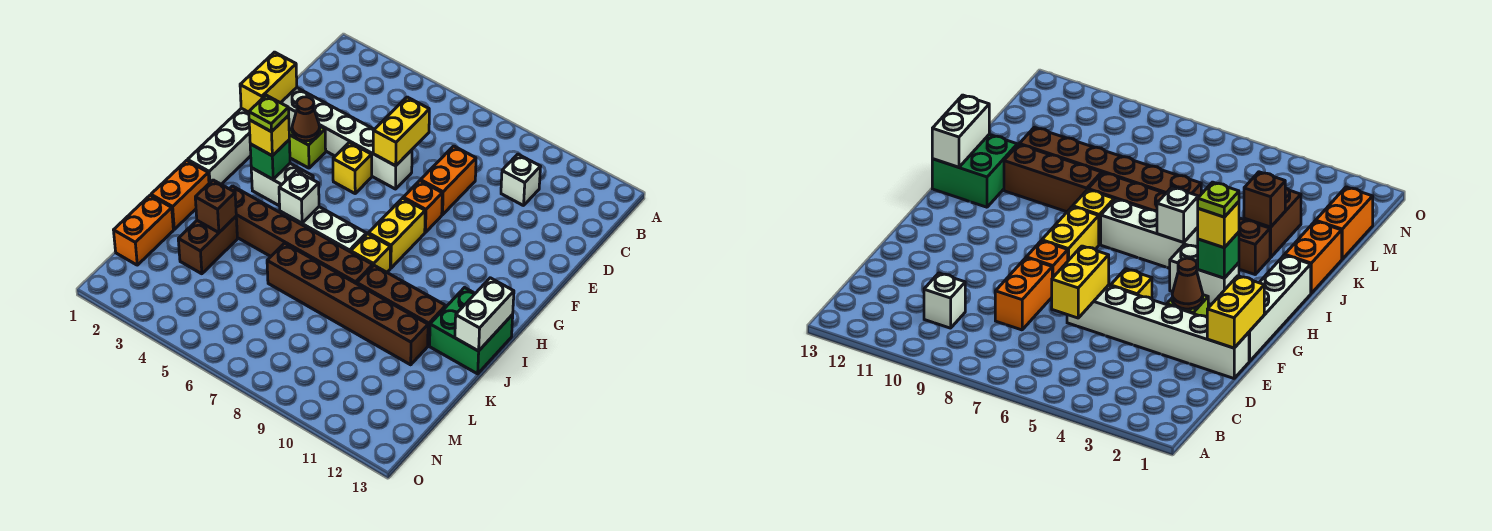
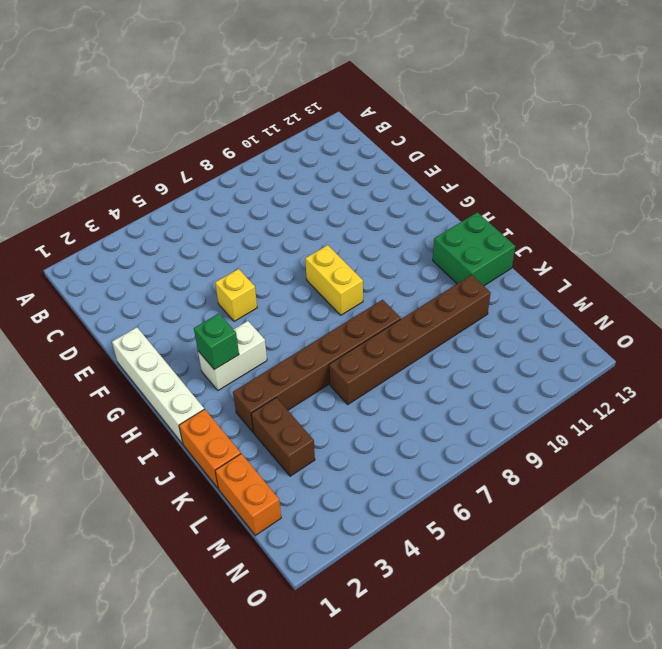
none -> white 1x1 brick [501,154,541,206]
none -> orange 1x2 brick [421,146,476,215]
none -> white 1x6 brick [281,88,412,189]

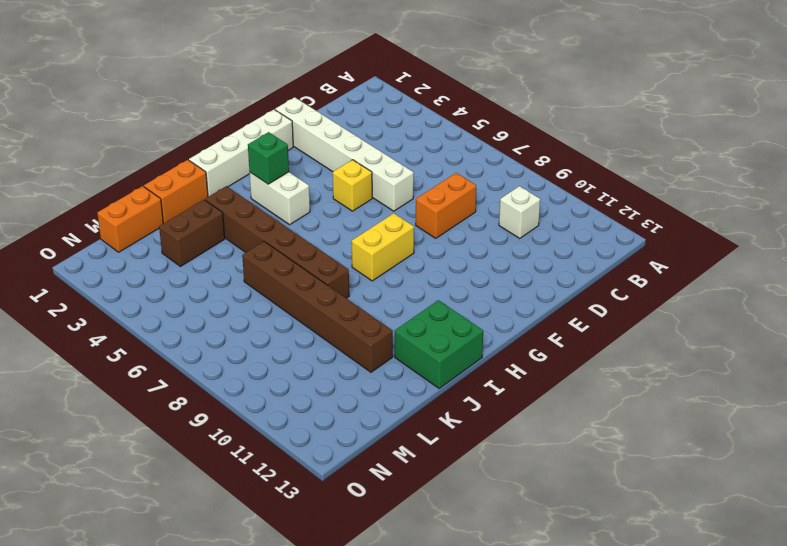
none -> lime 1x1 brick [289,126,326,168]
none -> orange 1x1 brick [403,181,442,232]
none -> white 1x3 brick [280,207,366,252]

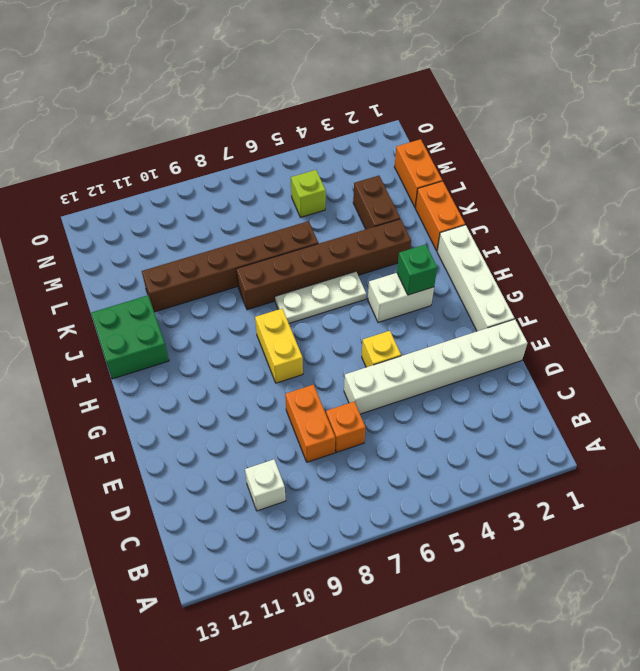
orange 1x1 brick [326,402,366,452] -> orange 1x1 brick moved to [403,181,442,232]
white 1x3 plate [275,271,366,323] -> white 1x3 brick [280,207,366,252]
lime 1x1 brick [291,170,326,217] -> lime 1x1 brick moved to [289,126,326,168]
none -> yellow 1x1 brick [351,234,390,272]
none -> brown 1x3 brick [357,265,446,346]
none -> yellow 1x2 brick [373,97,429,166]

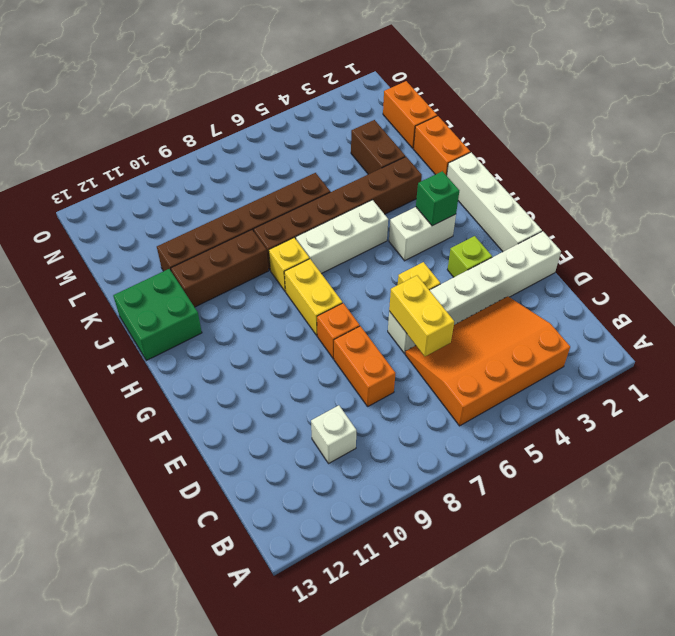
orange 3x4 slope [405,296,570,426] -> none
none -> yellow 1x2 brick [240,52,297,112]
none -> brown 1x1 cone [292,97,320,141]
none -> white 1x1 brick [279,171,319,223]

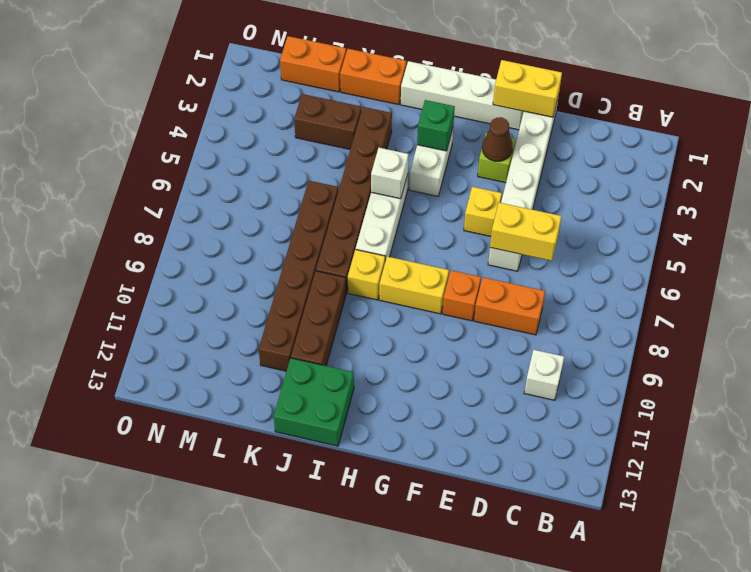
none -> white 1x2 brick [455,278,514,351]
none -> brown 1x1 brick [195,180,236,233]
none -> yellow 1x1 brick [249,116,289,156]

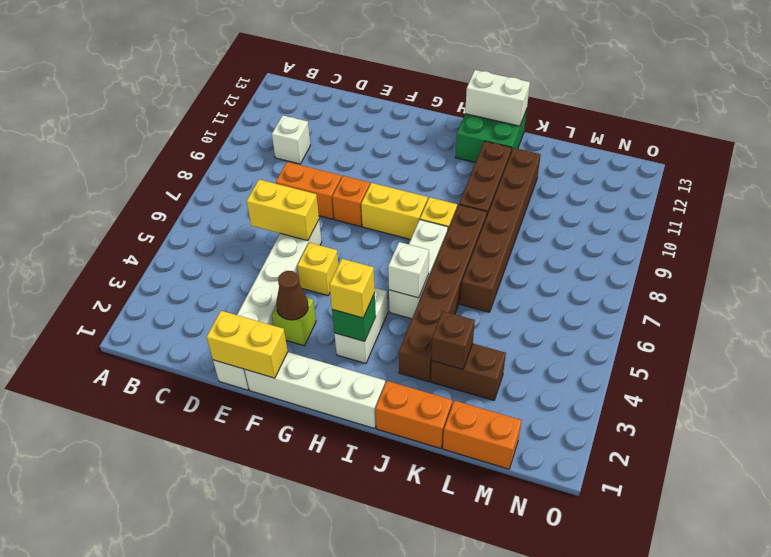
none -> lime 1x1 plate [249,95,289,132]

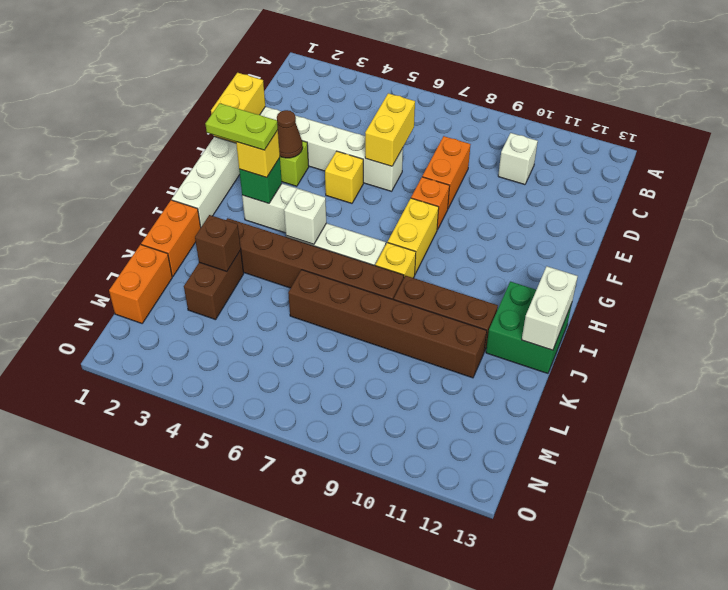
lime 1x2 plate [206,103,278,150] -> lime 1x1 plate [249,95,289,132]

